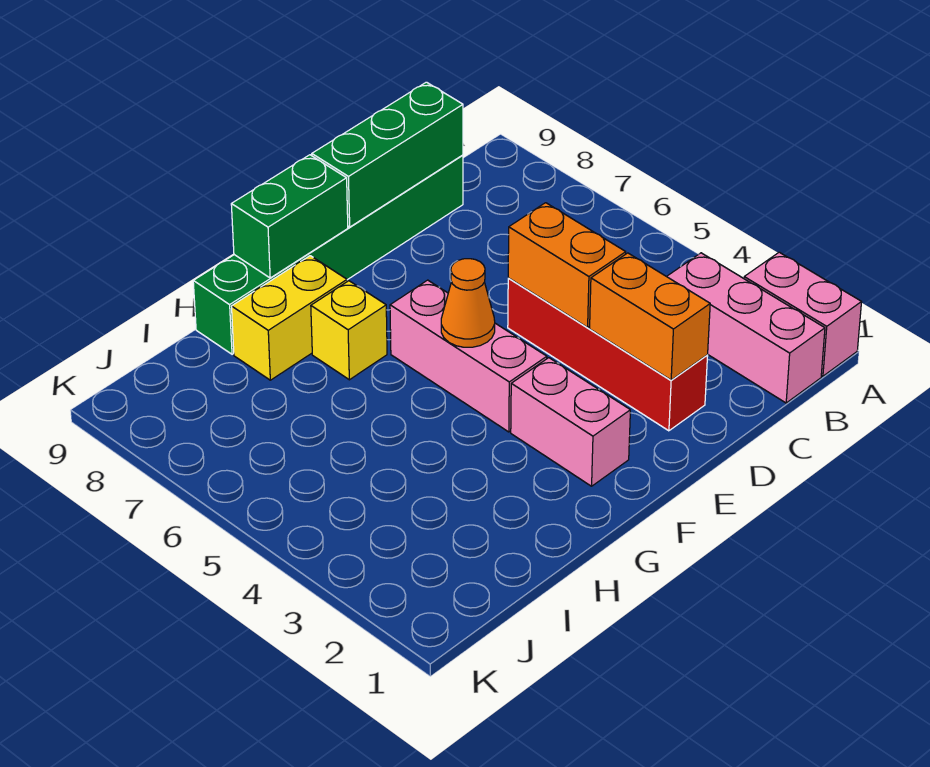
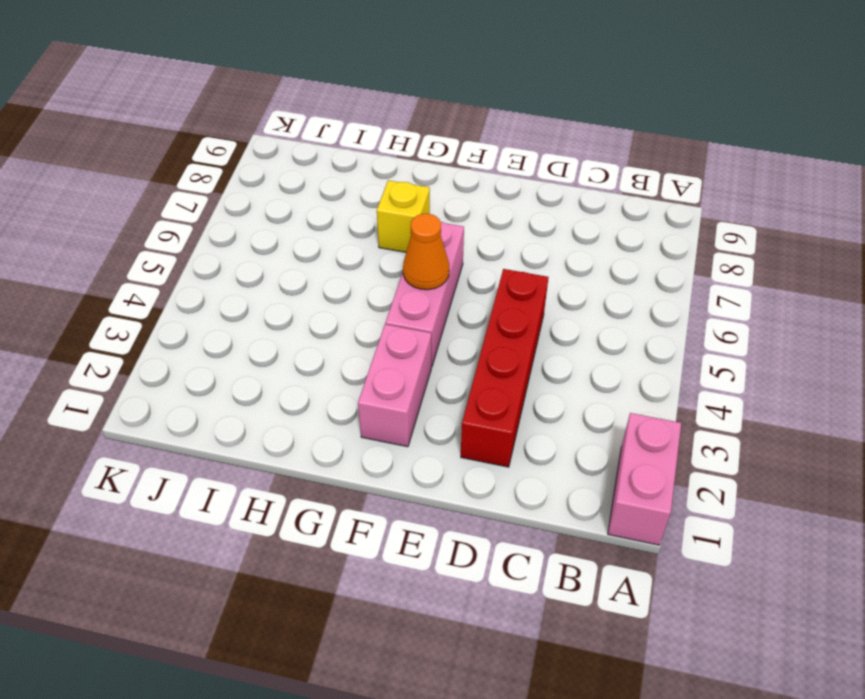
none -> pink 1x3 brick [667,253,825,403]
none -> green 1x6 brick [193,155,463,354]
none -> yellow 1x2 brick [232,256,347,380]

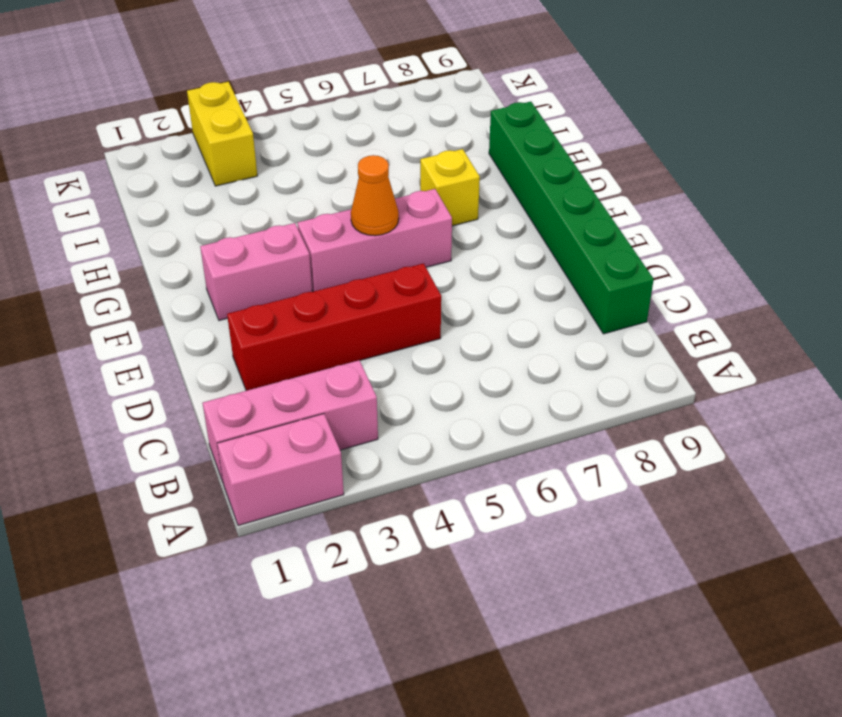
yellow 1x2 brick [187,82,257,186] -> yellow 1x2 brick moved to [232,256,347,380]
none -> green 1x3 brick [312,82,463,227]
none -> orange 1x2 brick [590,253,710,380]
none -> orange 1x2 brick [508,203,626,327]

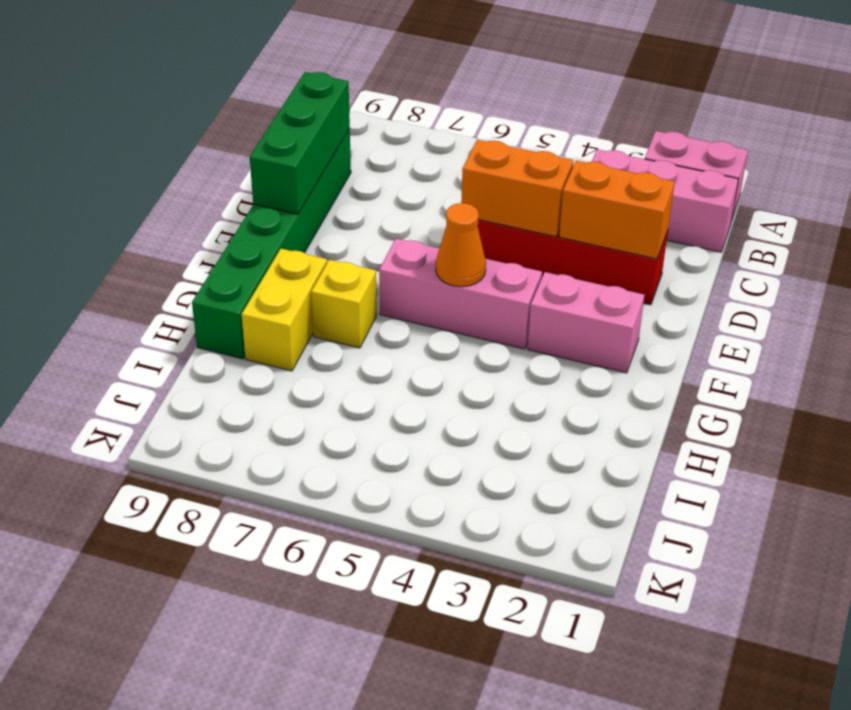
none -> green 1x2 brick [231,155,348,278]

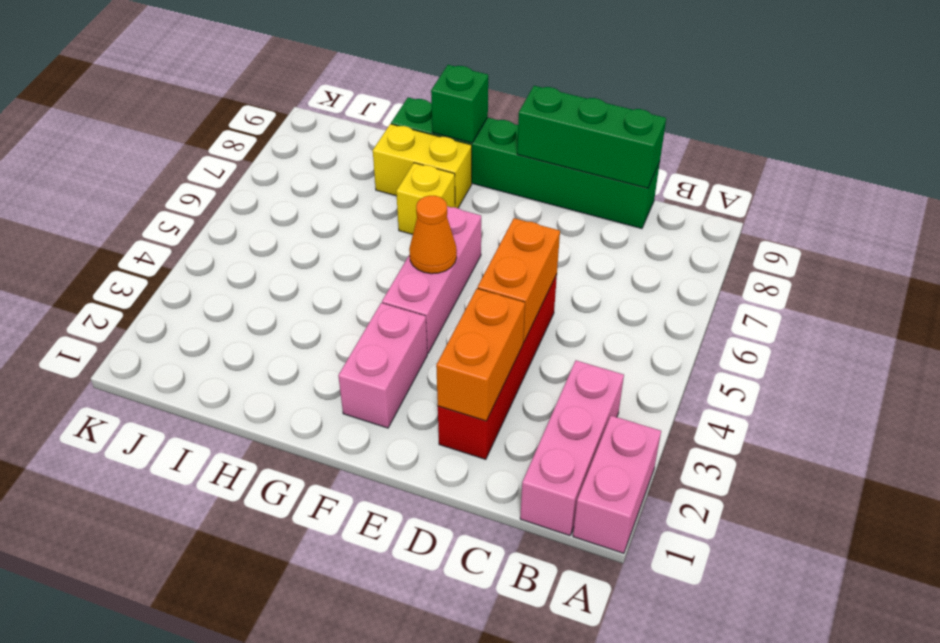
green 1x1 brick [431,65,488,143] -> green 1x2 brick [231,155,348,278]

